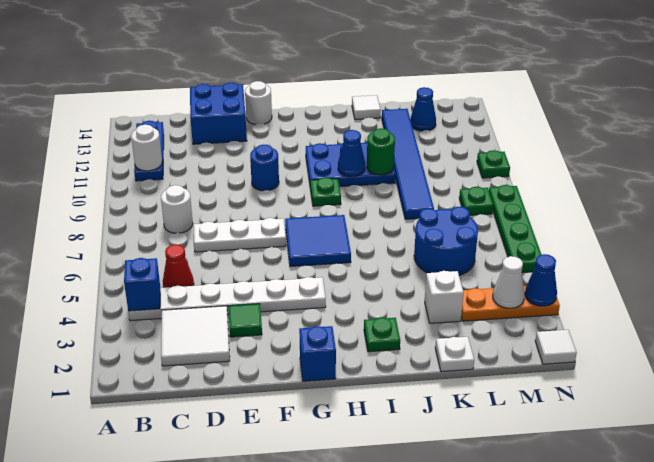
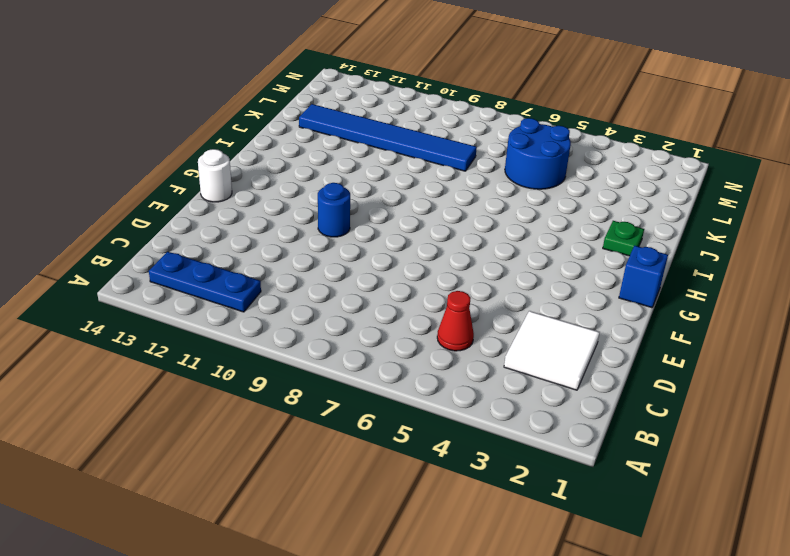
none -> white 1x6 plate [128,277,326,321]
none -> white 1x1 round brick [161,185,193,233]
none -> white 1x3 plate [194,218,286,252]
none -> blue 2x2 brick [190,83,247,144]

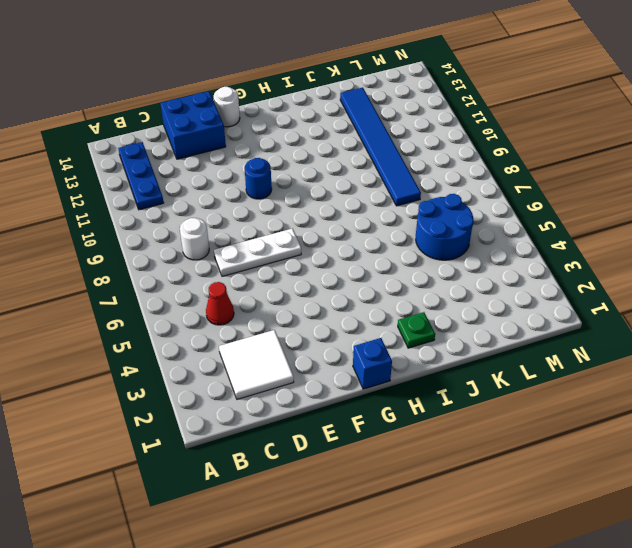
none -> white 1x6 plate [128,277,326,321]
none -> green 1x1 tile [228,304,262,337]
none -> blue 2x2 tile [285,215,351,266]
none -> green 1x1 plate [310,177,341,206]

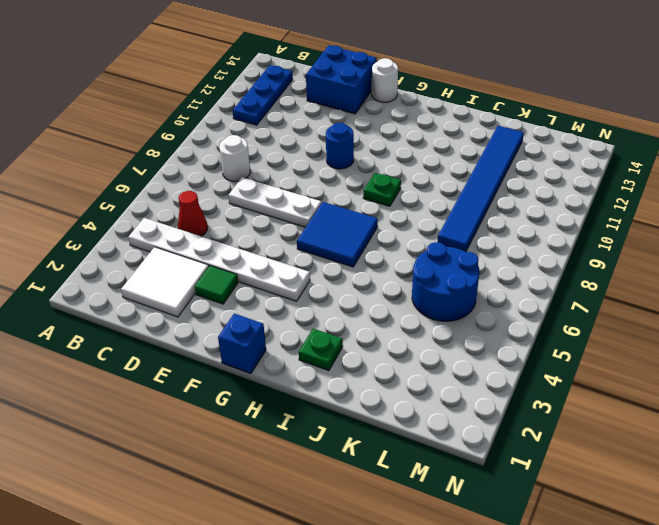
none -> blue 2x3 plate [306,143,396,187]
none -> white 1x1 tile [352,95,381,120]
none -> white 1x1 plate [435,337,474,372]
none -> white 1x1 brick [425,271,464,323]

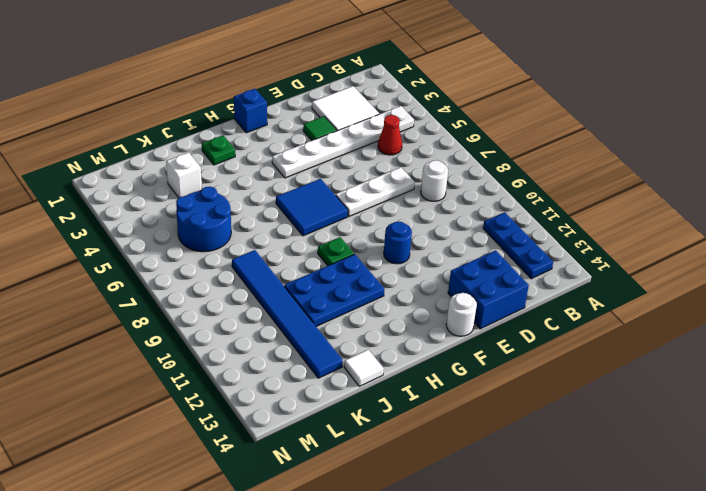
none -> white 1x1 plate [435,337,474,372]
none -> orange 1x3 plate [461,286,560,321]
none -> blue 1x1 cone [411,87,436,131]
none -> green 1x1 plate [459,187,493,215]

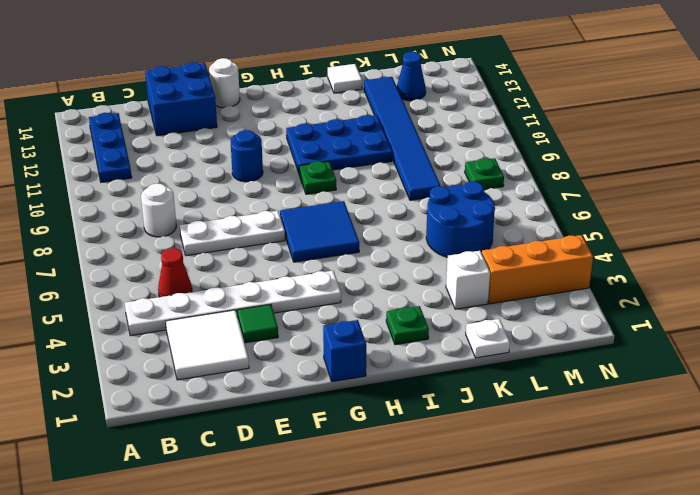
orange 1x3 brick [482,235,593,304] -> orange 1x3 plate [461,286,560,321]
none -> white 1x1 tile [535,330,577,364]
none -> green 1x4 plate [489,185,541,273]
none -> green 1x1 plate [477,150,510,178]
none -> blue 1x1 brick [124,258,160,311]

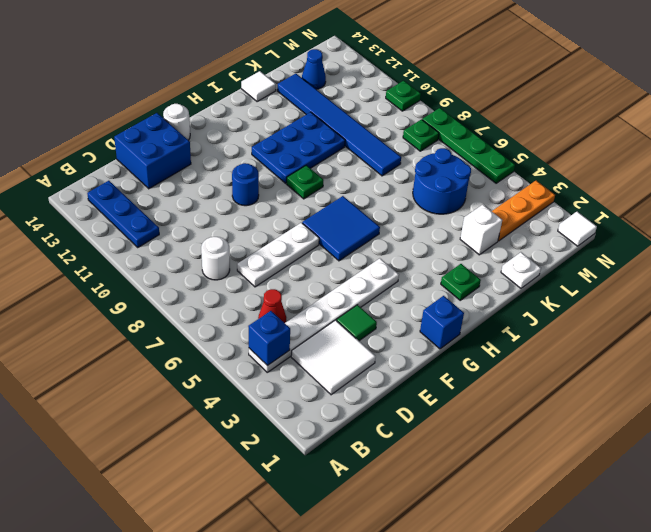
none -> white 1x1 round brick [131,125,162,171]
none -> blue 1x1 cone [338,130,365,176]
none -> green 1x1 round brick [367,128,395,175]
none -> white 1x1 cone [493,256,525,308]

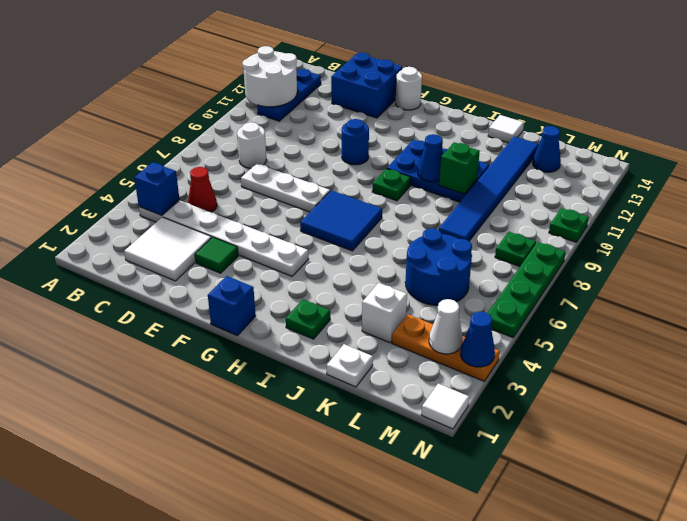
white 2x2 round brick [242,46,297,107] -> white 1x1 round brick [131,125,162,171]
green 1x1 brick [439,142,480,194] -> green 1x1 round brick [367,128,395,175]

